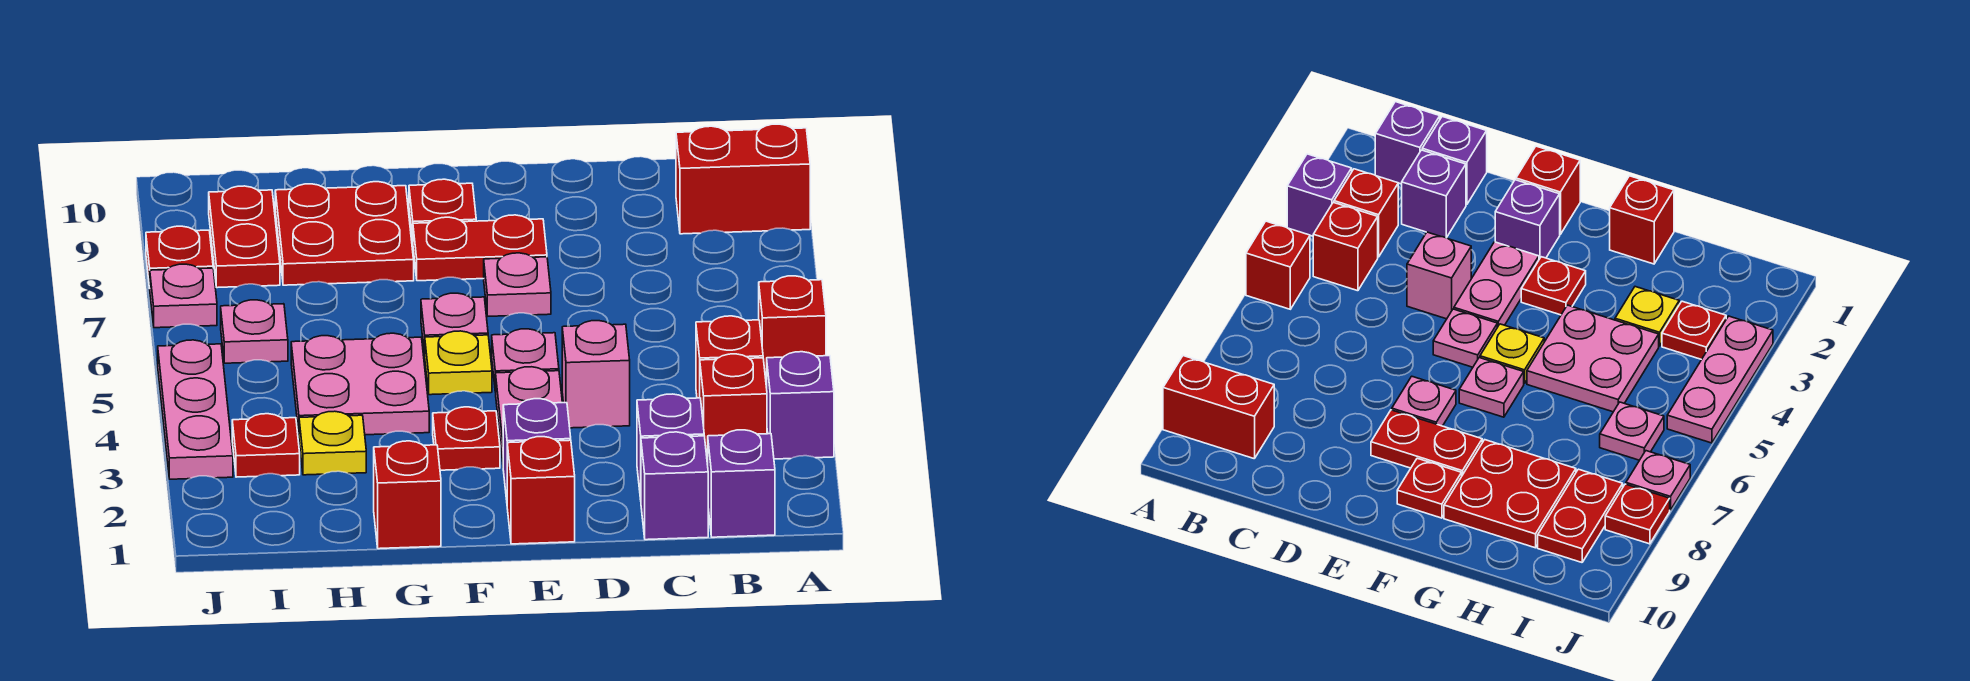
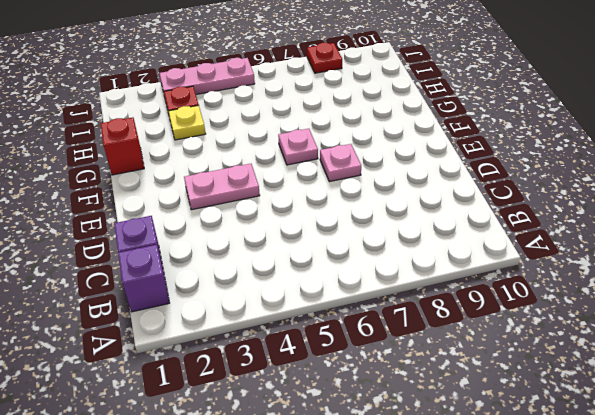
none -> purple 1x1 brick [767,352,834,459]
none -> red 1x1 brick [759,276,826,383]
none -> red 1x2 brick [676,124,810,234]

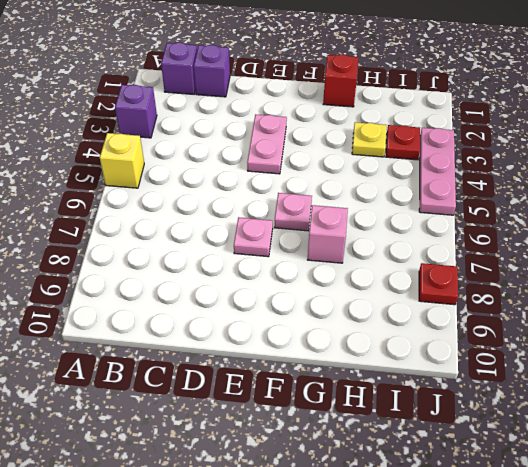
yellow 1x1 brick [100,133,144,188] -> red 1x1 brick [759,276,826,383]
pink 1x1 brick [307,205,348,263] -> pink 1x1 brick moved to [562,321,630,428]
none -> red 1x2 brick [676,124,810,234]
none -> red 1x1 brick [700,354,767,461]
none -> red 1x1 brick [696,316,763,398]

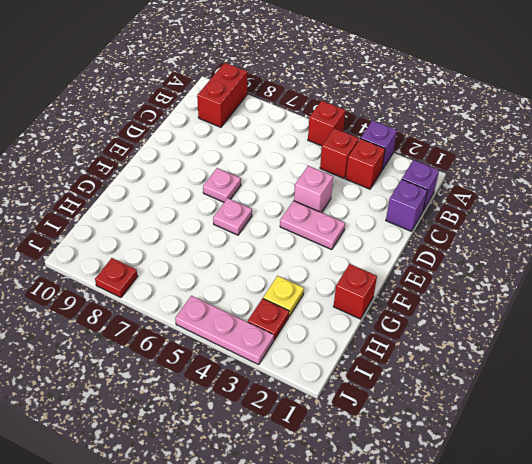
none -> purple 1x1 brick [637,394,704,499]
none -> red 1x1 brick [507,437,575,544]
none -> purple 1x1 brick [503,399,571,500]

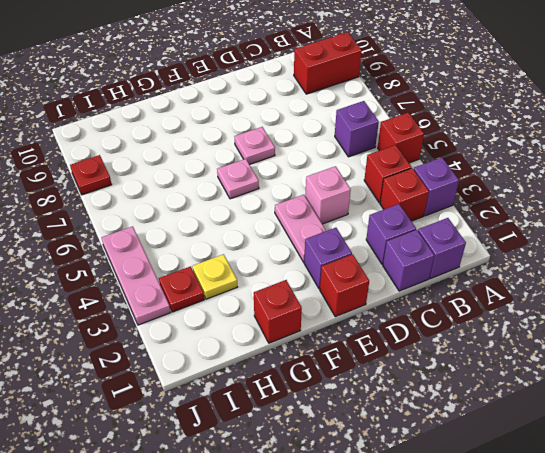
purple 1x1 brick [335,101,379,157] -> none
none -> pink 1x1 plate [492,329,559,392]
none -> red 1x2 plate [413,215,547,281]
none -> red 1x1 plate [433,407,500,470]

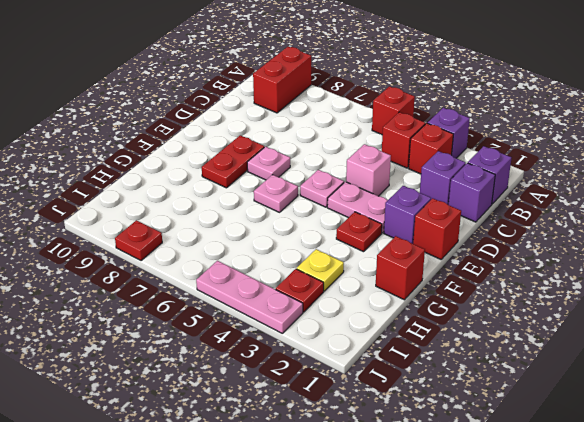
none -> yellow 1x1 plate [425,331,492,395]
none -> red 1x1 plate [409,179,476,240]
none -> pink 2x2 plate [291,333,429,435]

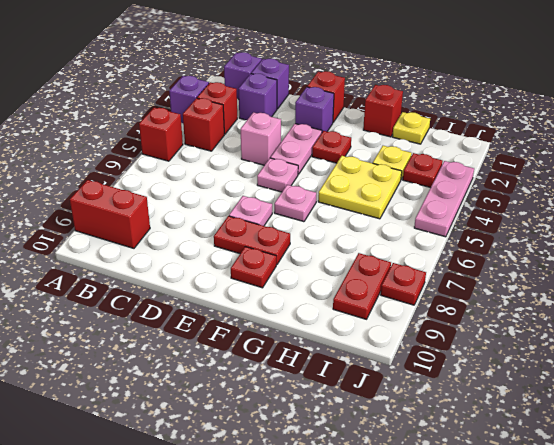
yellow 2x2 plate [318,156,402,219] -> pink 2x2 plate [291,333,429,435]
yellow 1x1 plate [392,112,430,144] -> yellow 1x1 plate moved to [425,331,492,395]
none -> red 2x2 plate [275,182,414,285]
none -> pink 1x1 plate [221,300,288,363]
none -> pink 1x1 plate [150,264,217,328]

